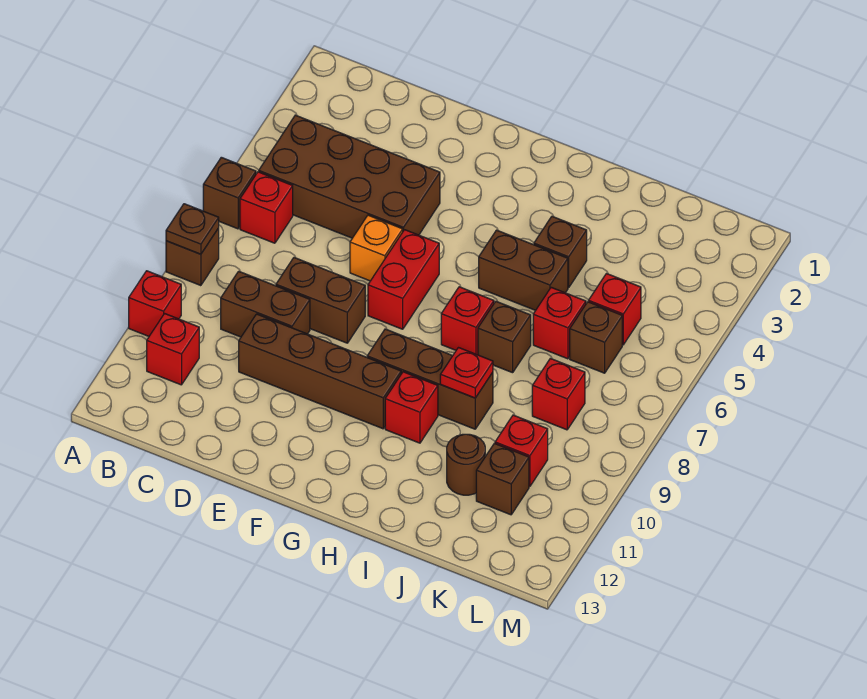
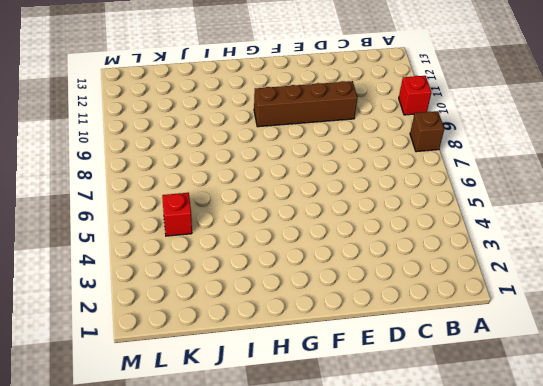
none -> brown 1x1 brick [203,157,256,229]
none -> brown 2x4 brick [259,115,440,238]
none -> red 1x1 brick [240,172,293,243]

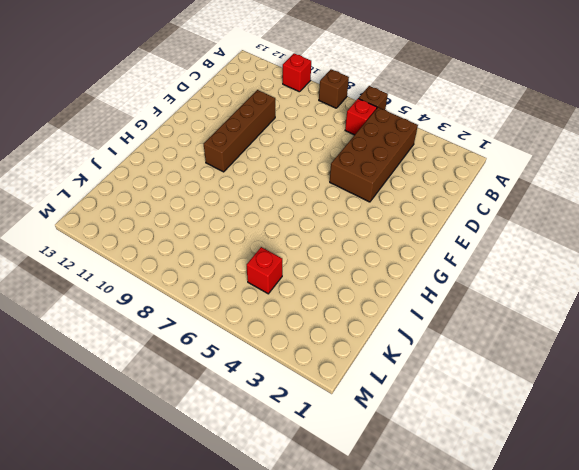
none -> red 1x1 brick [147,314,199,385]
none -> brown 1x2 brick [221,271,310,337]
none -> brown 1x2 brick [276,258,365,343]

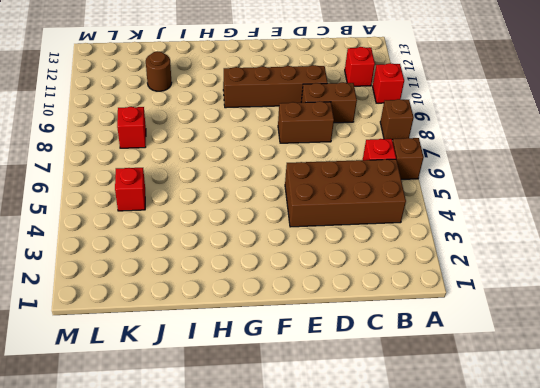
none -> orange 1x1 brick [350,215,403,281]
none -> red 1x2 brick [368,230,439,329]
none -> brown 1x3 brick [367,329,493,429]

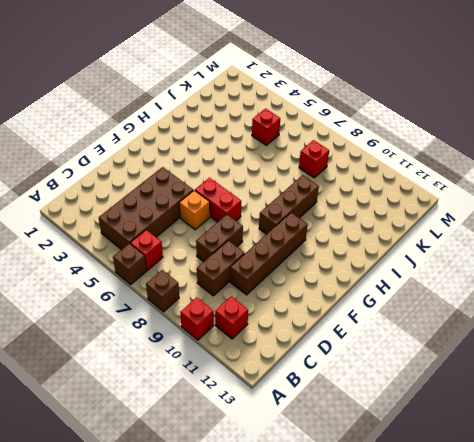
none -> brown 1x2 brick [479,230,568,310]
none -> red 1x1 brick [441,287,494,355]
none -> red 1x1 brick [385,372,438,443]

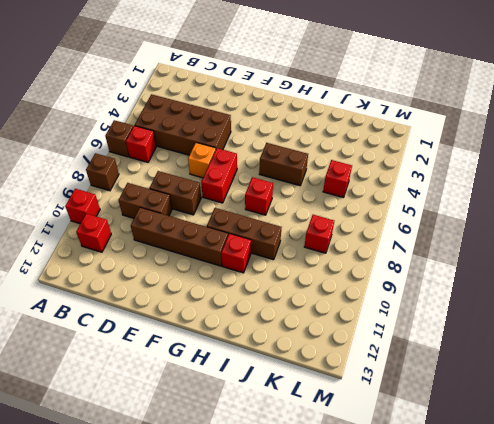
none -> brown 1x1 brick [534,216,587,288]
none -> brown 1x1 brick [478,301,531,373]
none -> red 1x1 brick [533,287,586,359]

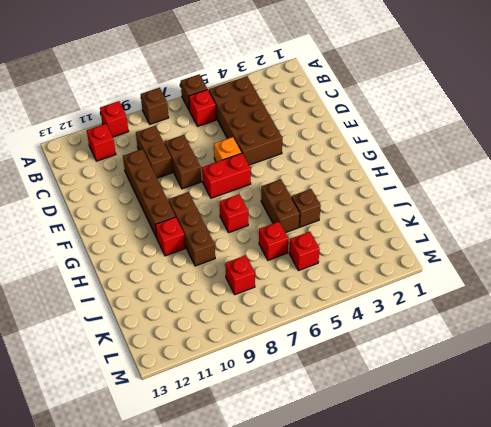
none -> brown 1x1 brick [478,301,531,373]
none -> brown 1x1 round brick [447,434,485,495]
none -> brown 1x1 brick [570,302,622,373]

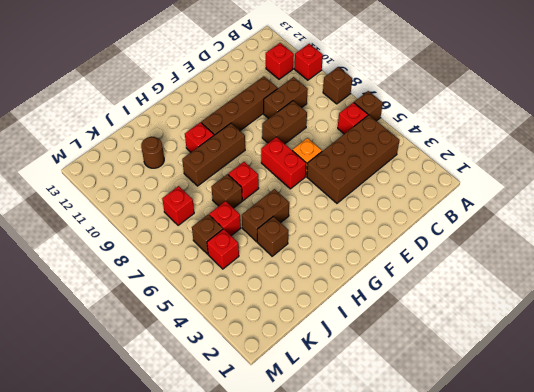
none -> red 1x1 brick [495,415,548,487]
none -> brown 1x1 brick [476,443,529,515]
none -> brown 1x1 plate [166,204,219,254]

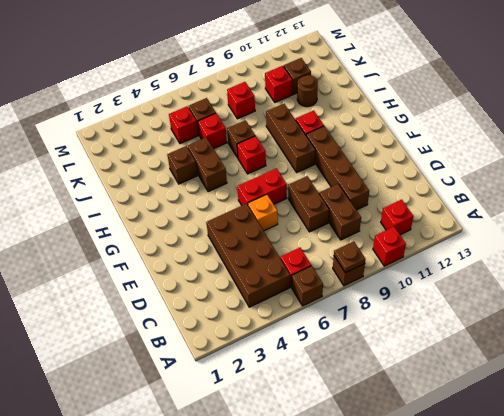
none -> red 1x1 plate [440,348,493,398]

